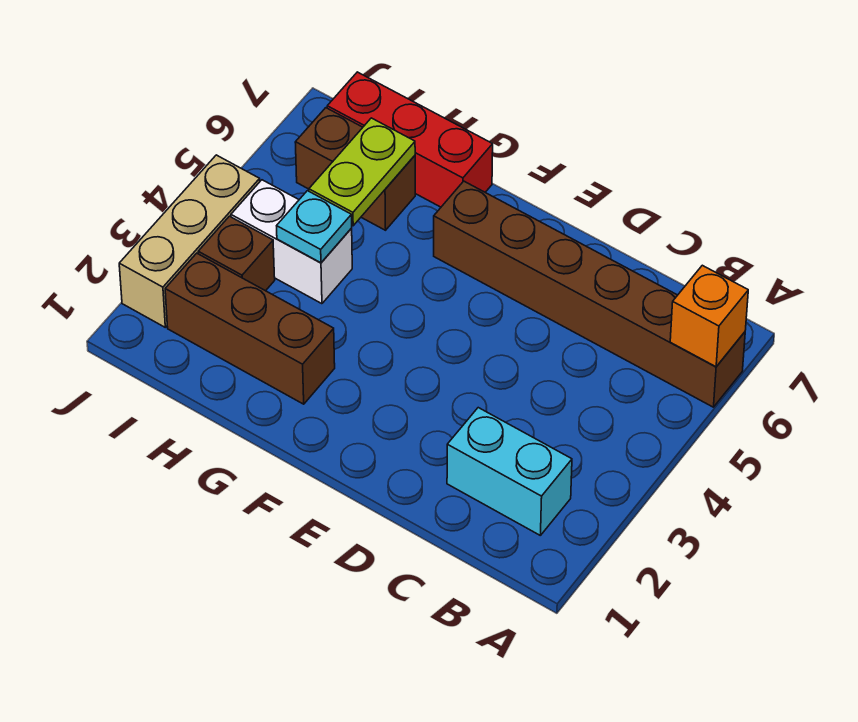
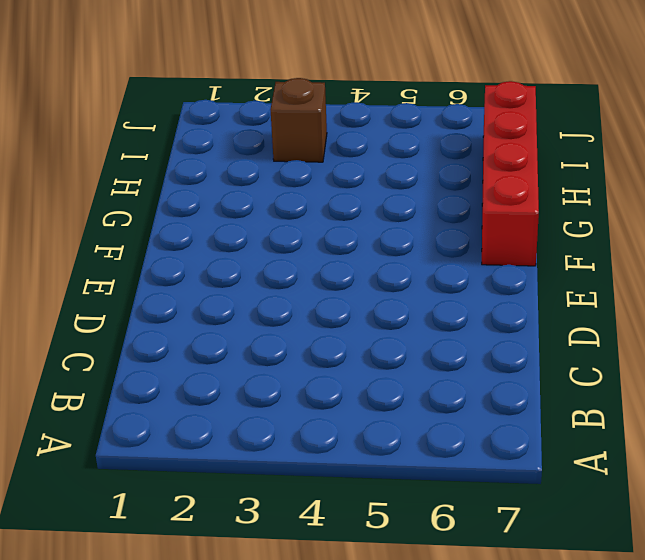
red 1x4 brick [482,81,539,266] -> red 1x3 brick [327,72,493,207]
none -> brown 1x6 brick [434,181,745,407]
none -> cyan 1x2 brick [447,408,572,535]

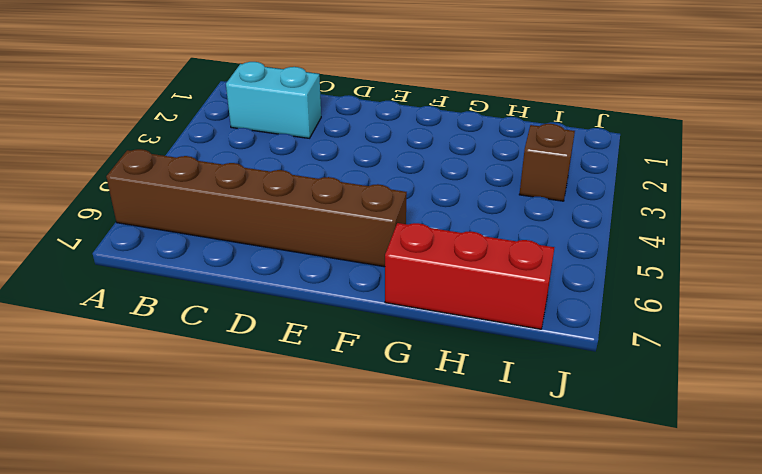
none -> brown 1x3 brick [165,253,335,404]
none -> white 1x2 brick [231,180,352,304]

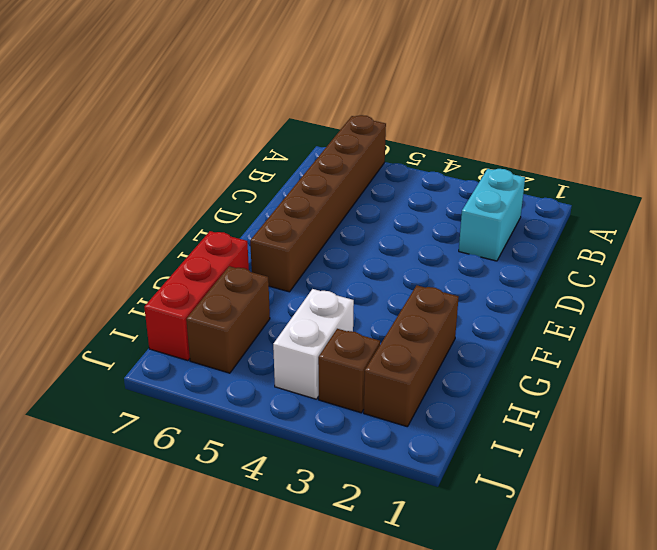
none -> tan 1x3 brick [119,155,260,327]
none -> orange 1x1 brick [670,265,748,367]

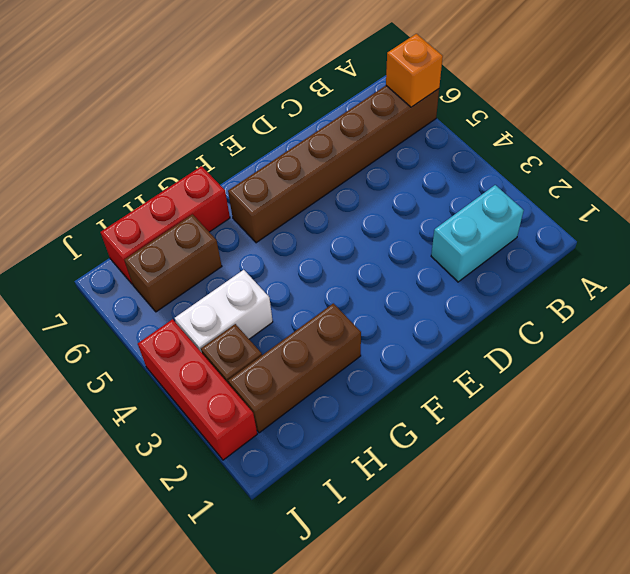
red 1x3 brick [138,319,257,460] -> tan 1x3 brick [119,155,260,327]
none -> cyan 1x1 plate [277,191,352,263]
none -> lime 1x2 plate [309,118,415,226]

